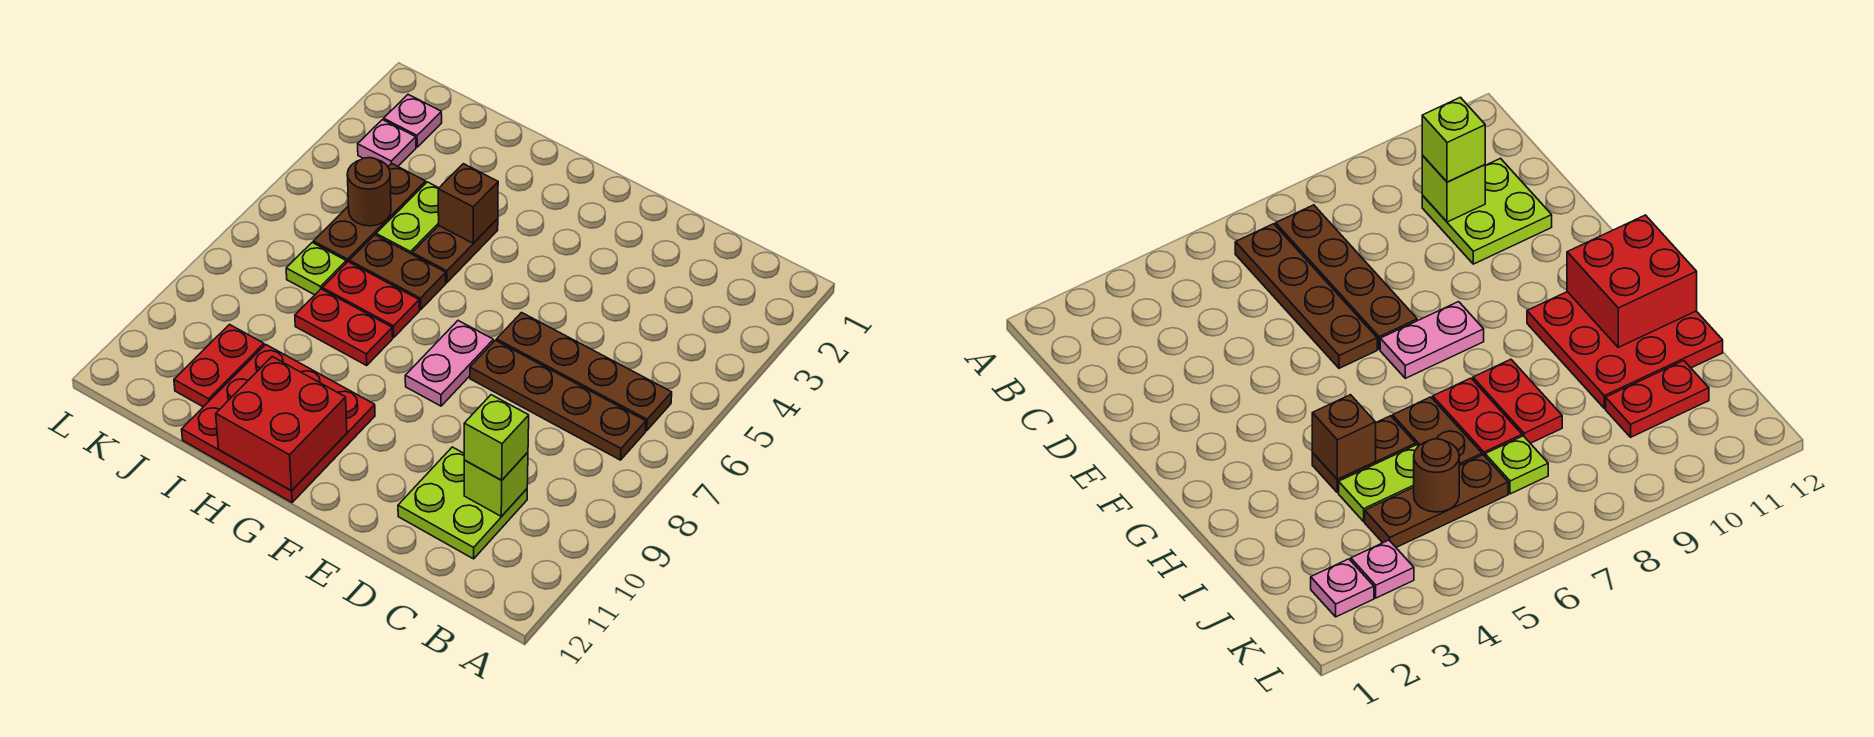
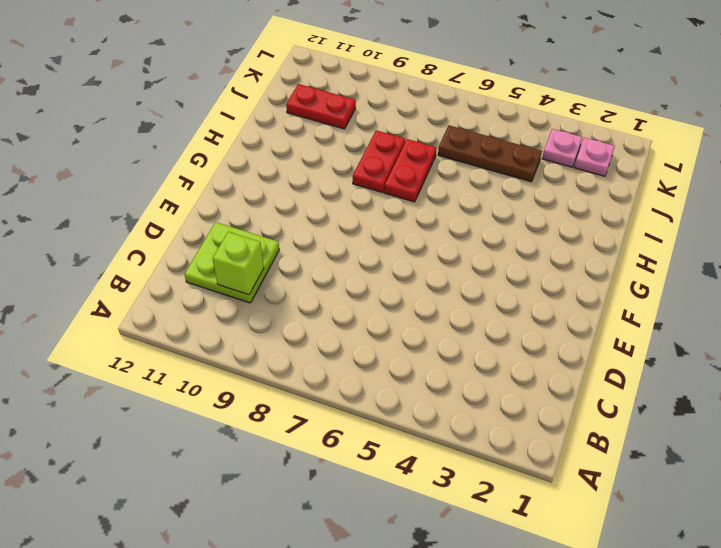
none -> brown 1x4 plate [496,313,672,431]
none -> brown 1x4 plate [470,340,646,460]
none -> pink 1x2 plate [405,321,493,406]

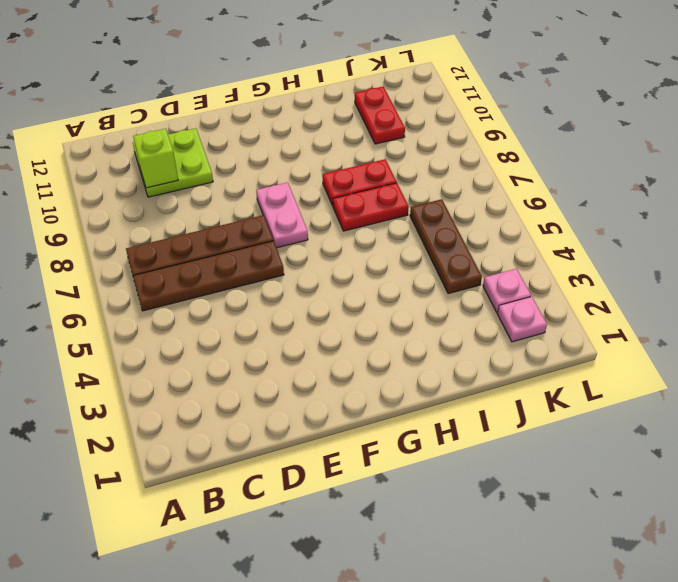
none -> red 3x3 plate [182,345,375,502]
none -> brown 1x2 plate [412,219,498,282]
none -> brown 1x2 plate [349,235,446,310]

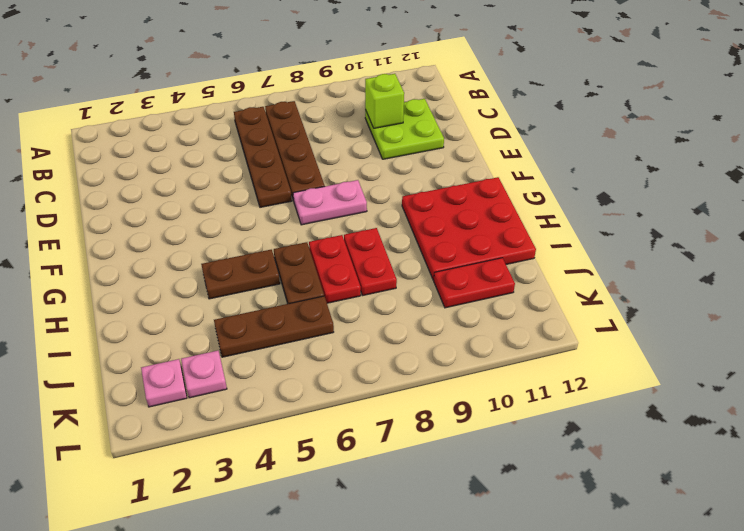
none -> lime 1x2 plate [376,182,439,254]
none -> lime 1x1 plate [286,243,346,295]
none -> red 2x2 brick [216,357,347,491]

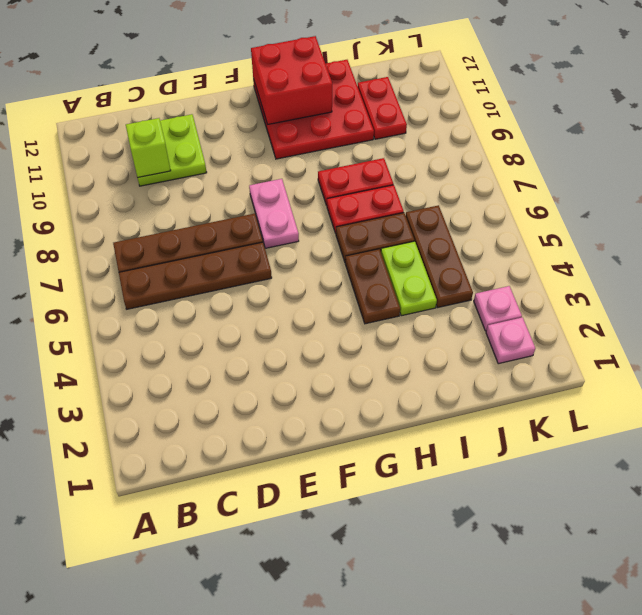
none -> lime 1x1 plate [286,243,346,295]
none -> brown 1x1 brick [438,164,498,243]
none -> brown 1x1 round brick [347,158,391,226]

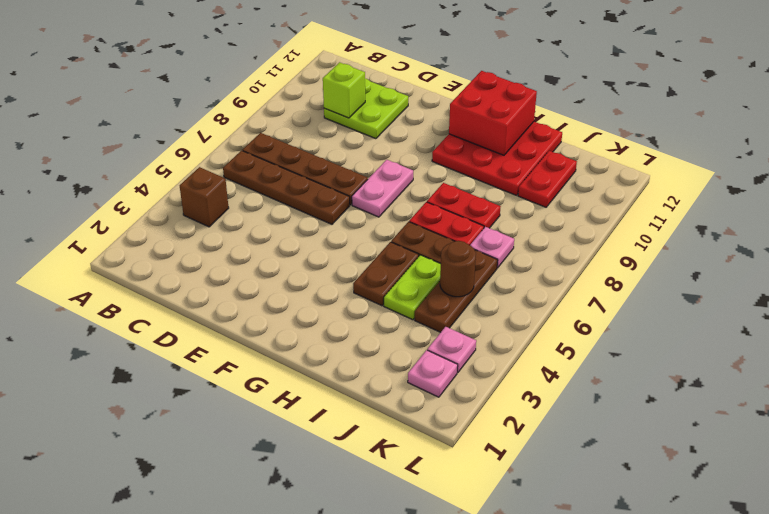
brown 1x1 brick [180,167,229,227] -> brown 1x1 brick moved to [438,164,498,243]
pink 1x1 plate [470,227,514,268] -> lime 1x1 plate [286,243,346,295]
none -> lime 1x1 brick [464,395,529,480]

